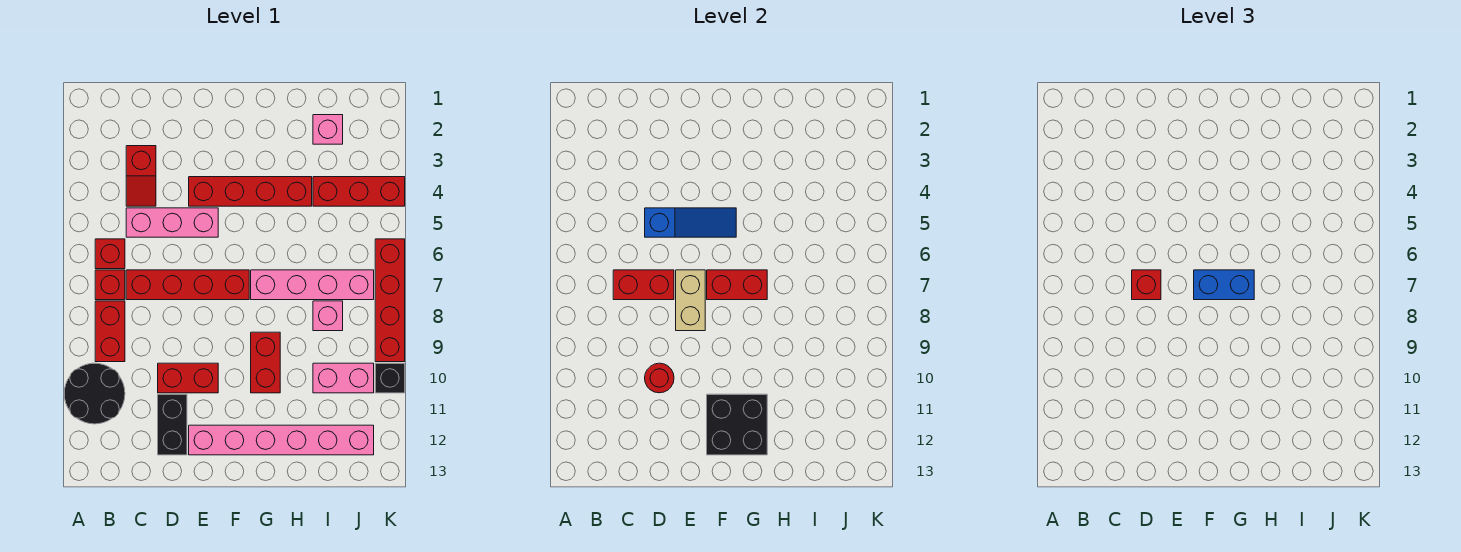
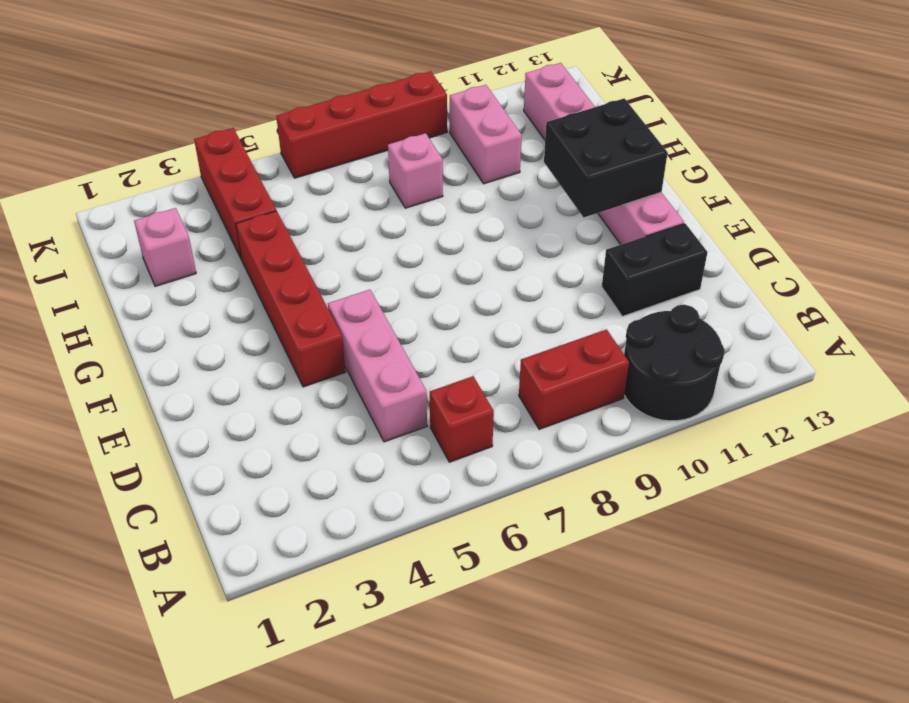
none -> red 1x1 brick [95,270,125,300]
none -> red 1x2 slope [126,146,156,206]
none -> red 1x4 brick [126,270,249,300]

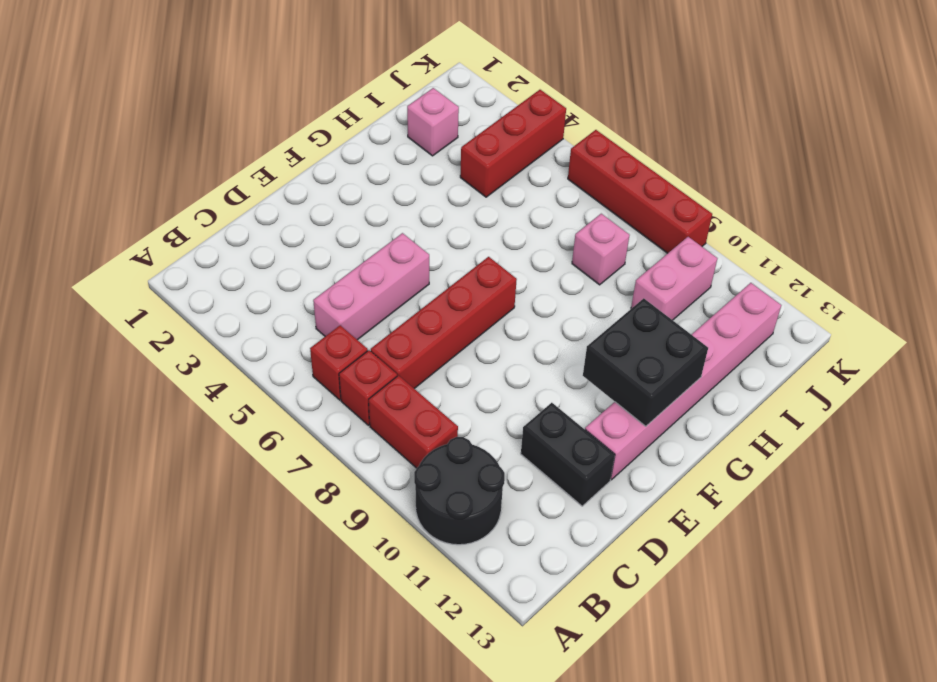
none -> red 1x2 slope [126,146,156,206]
none -> red 1x2 brick [158,363,218,393]
none -> red 1x4 brick [189,177,312,206]

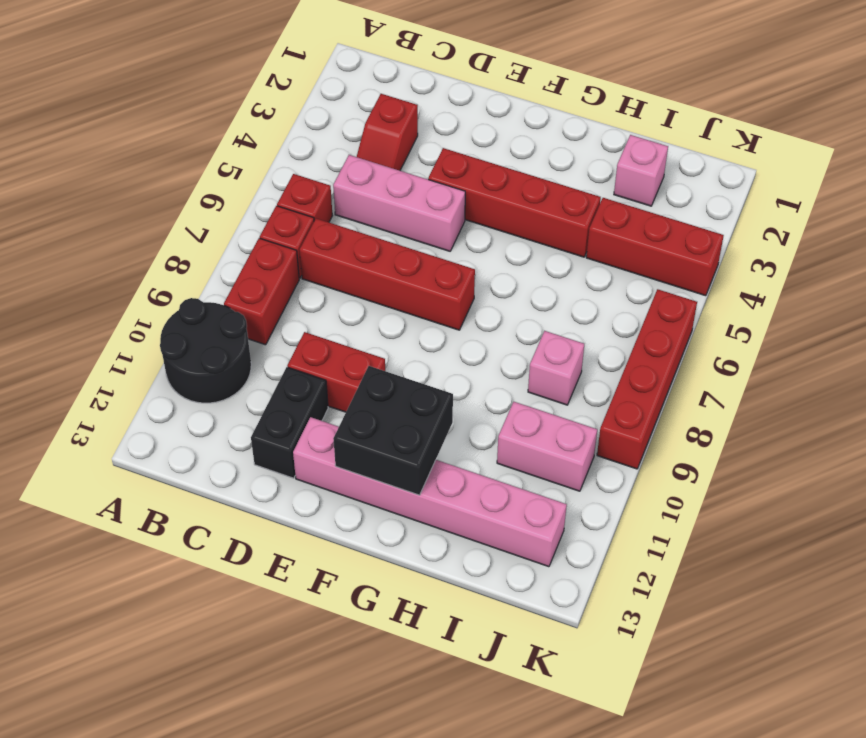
none -> pink 1x4 brick [251,270,374,300]
none -> red 1x2 brick [251,332,280,393]
none -> black 1x1 brick [375,363,405,393]

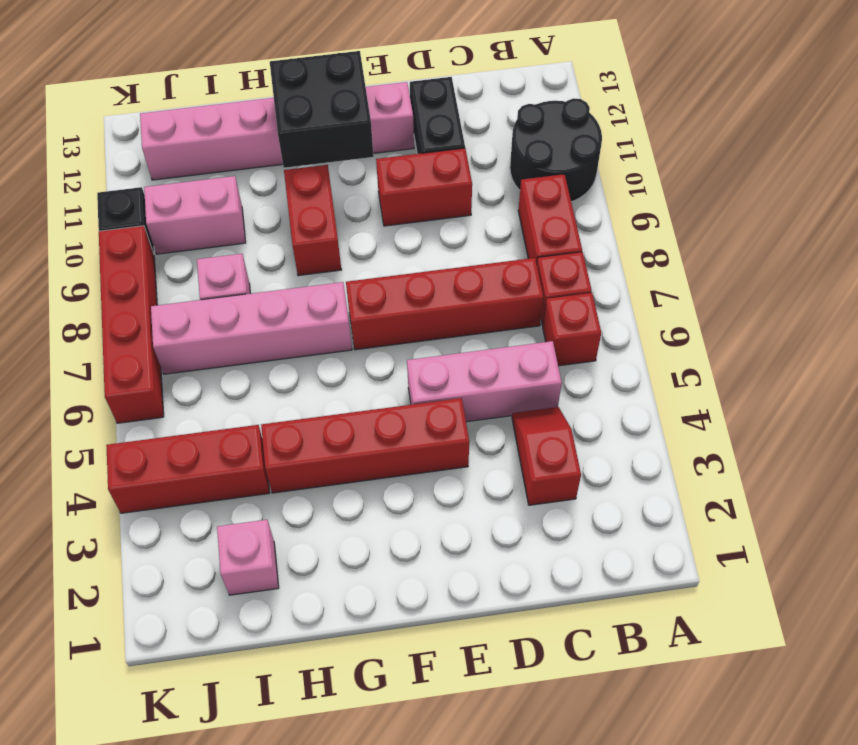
none -> red 1x2 brick [613,270,674,300]
none -> blue 1x3 slope [645,208,736,237]
none -> red 1x1 round brick [645,363,674,393]

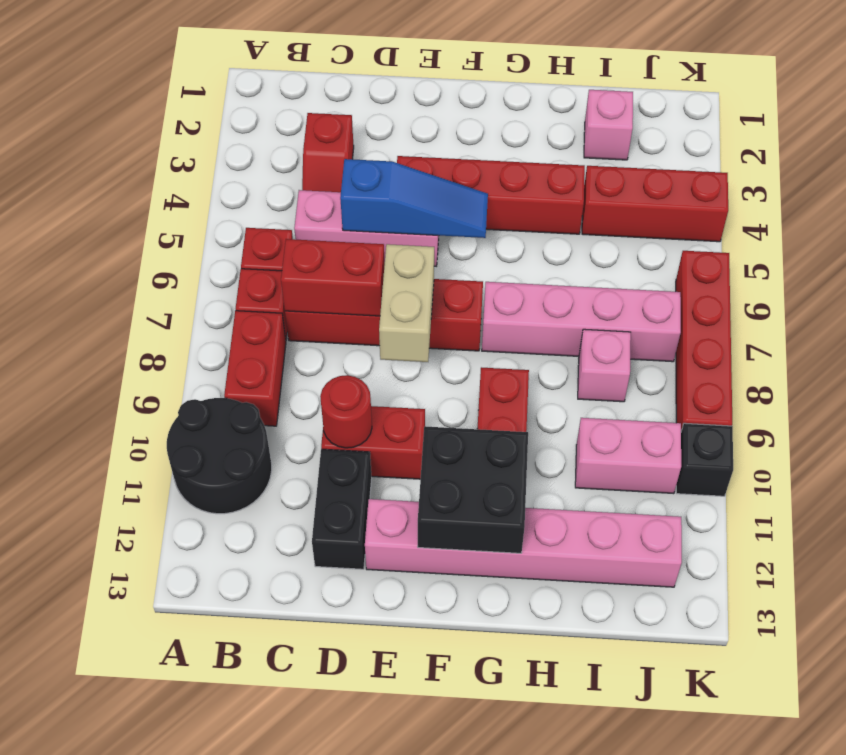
none -> red 1x2 brick [707,270,767,300]
none -> red 1x1 brick [1132,270,1161,300]
none -> blue 1x2 brick [1194,270,1254,300]

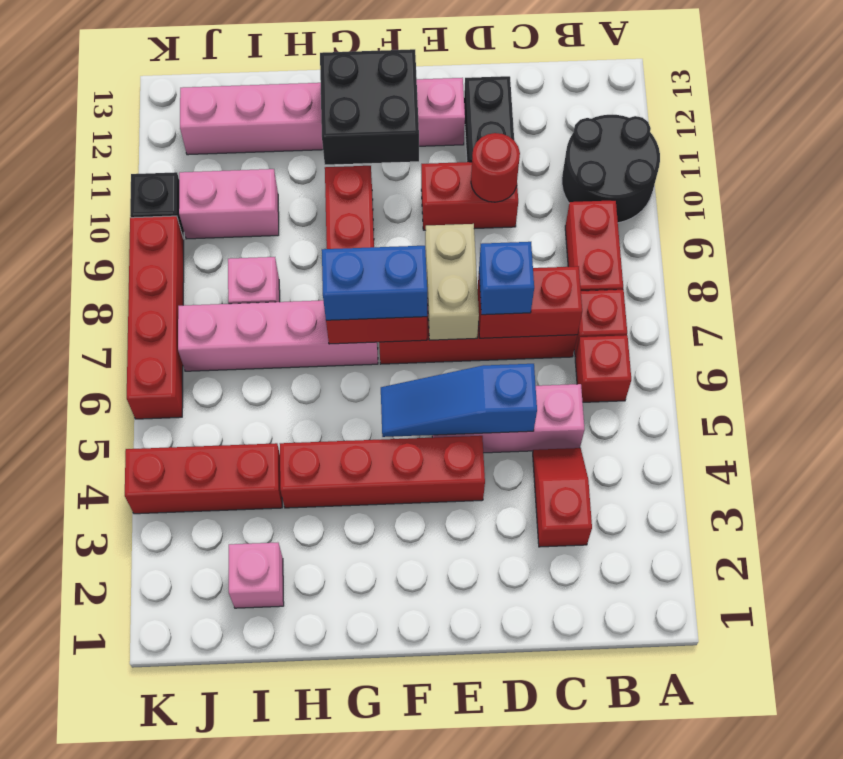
blue 1x1 brick [479,242,534,315] -> red 1x1 brick [1132,270,1161,300]

